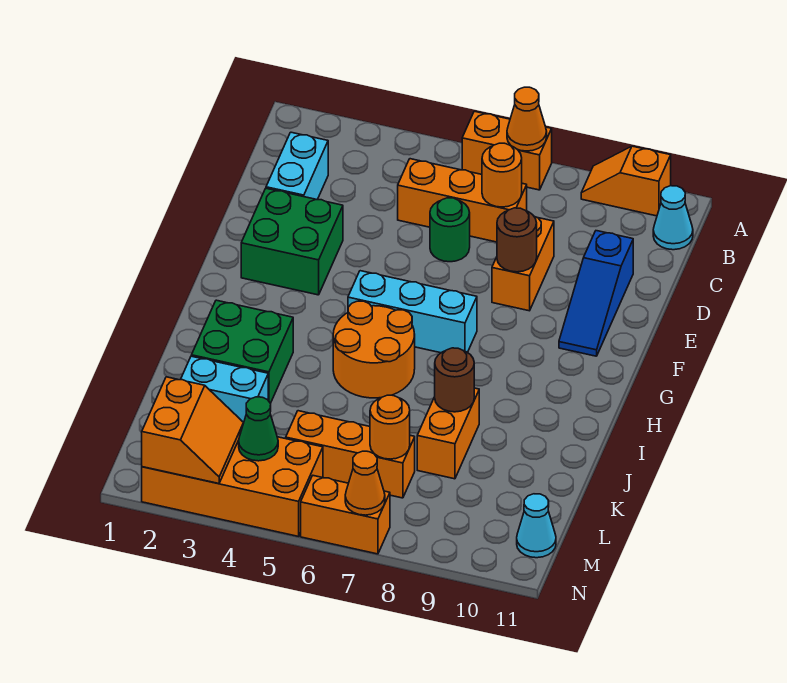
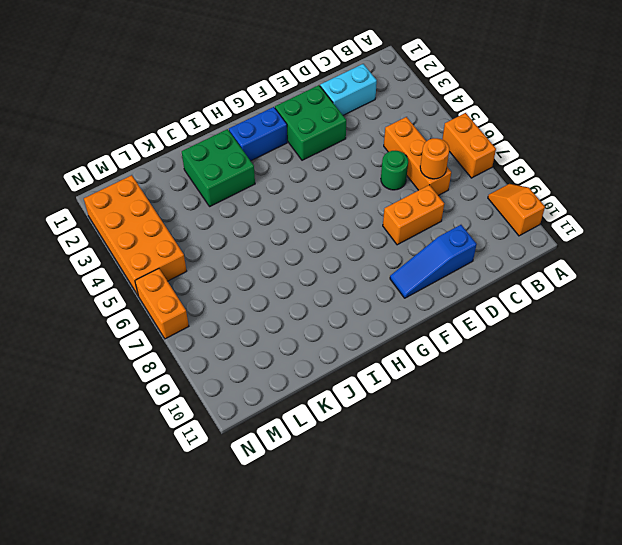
blue 1x2 brick [229,107,287,161] -> none
none -> cyan 1x1 cone [653,186,693,250]
none -> cyan 1x3 brick [348,271,477,353]
none -> orange 2x2 round brick [333,301,415,398]

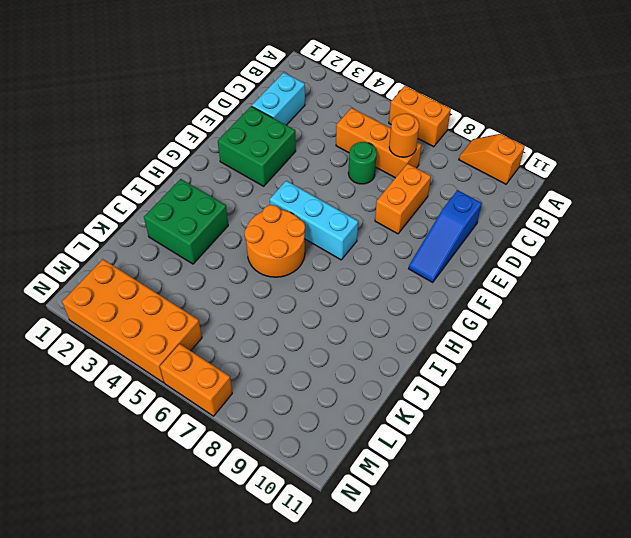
none -> cyan 1x1 cone [653,186,693,250]
none -> orange 1x2 brick [417,388,479,479]
none -> cyan 1x2 brick [181,356,268,422]

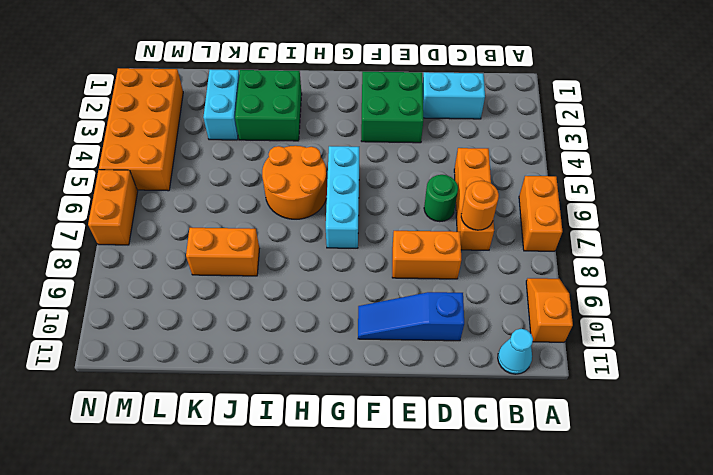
none -> orange 1x3 brick [286,411,415,498]
none -> cyan 1x1 cone [517,494,556,558]
none -> orange 1x1 cone [507,87,547,151]

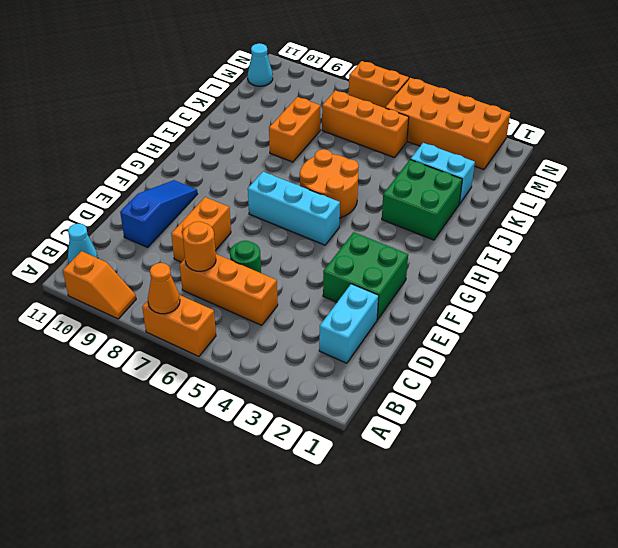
none -> brown 1x1 round brick [497,208,537,272]
none -> brown 1x1 round brick [435,348,474,412]
none -> orange 1x1 round brick [370,395,410,459]

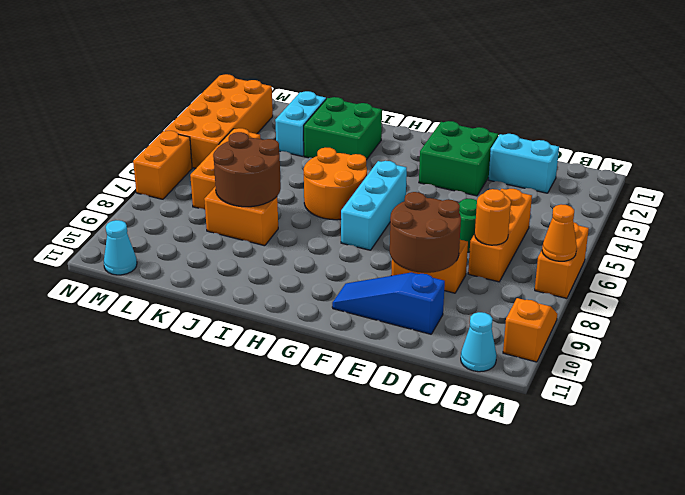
brown 2x2 round brick [390,192,461,273] -> brown 1x1 round brick [497,208,537,272]
brown 2x2 round brick [213,132,281,207] -> brown 1x1 round brick [435,348,474,412]
none -> orange 1x1 round brick [370,395,410,459]
none -> orange 2x2 slope [142,377,244,483]
none -> green 1x1 cone [239,397,278,461]

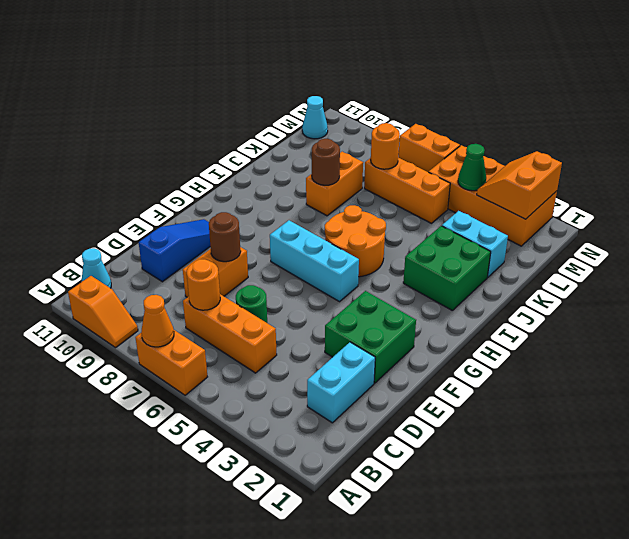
none -> orange 1x1 cone [345,451,385,515]

